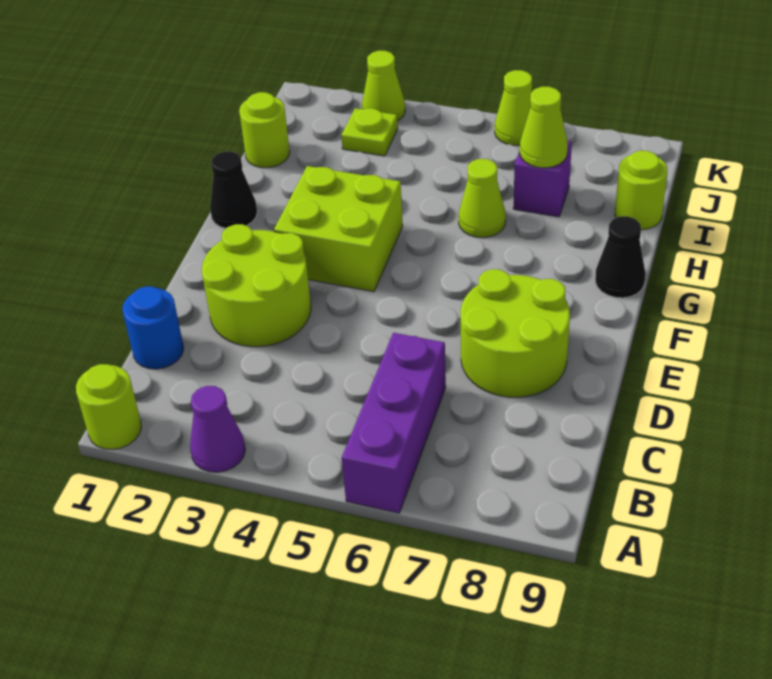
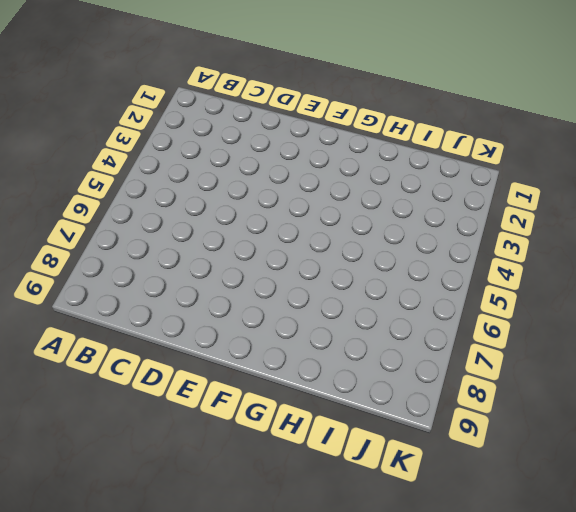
none -> lime 1x1 round brick [76,364,141,449]
none -> purple 1x1 cone [190,386,245,472]
none -> purple 1x3 brick [342,333,446,513]

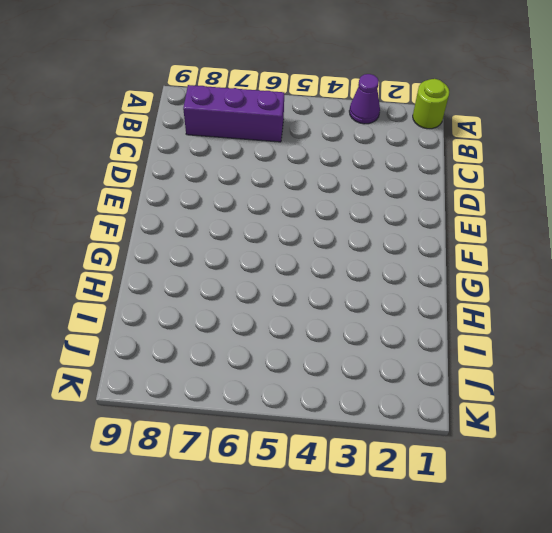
purple 1x3 brick [183,85,284,142] -> purple 1x3 brick turned to [342,333,446,513]
none -> blue 1x1 round brick [123,287,184,369]
none -> lime 2x2 round brick [202,224,311,347]
none -> lime 2x2 round brick [461,269,570,397]

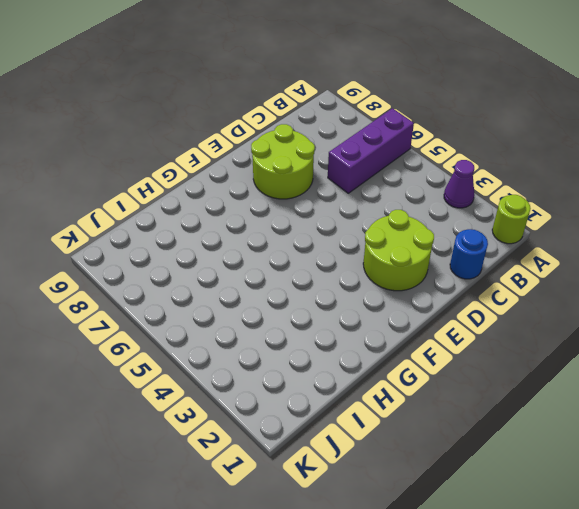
none -> lime 2x2 brick [274,166,403,292]
none -> black 1x1 cone [210,151,257,228]
none -> black 1x1 cone [595,216,645,298]

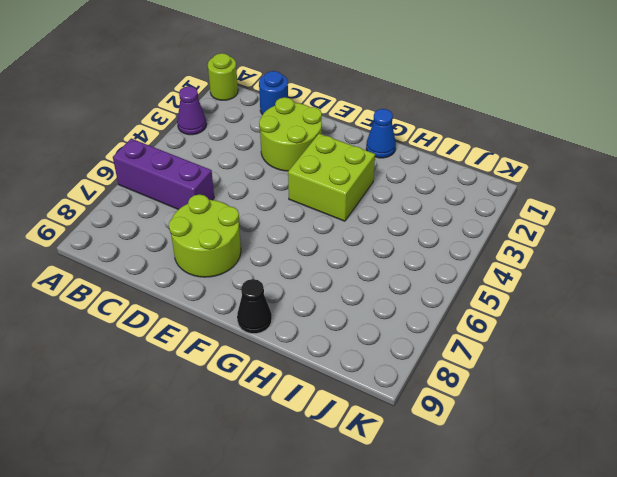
blue 1x1 cone [366,109,396,158] -> black 1x1 cone [210,151,257,228]
none -> lime 1x1 cone [459,159,506,238]
none -> lime 1x1 round brick [239,92,290,168]
none -> purple 1x1 brick [513,141,572,217]

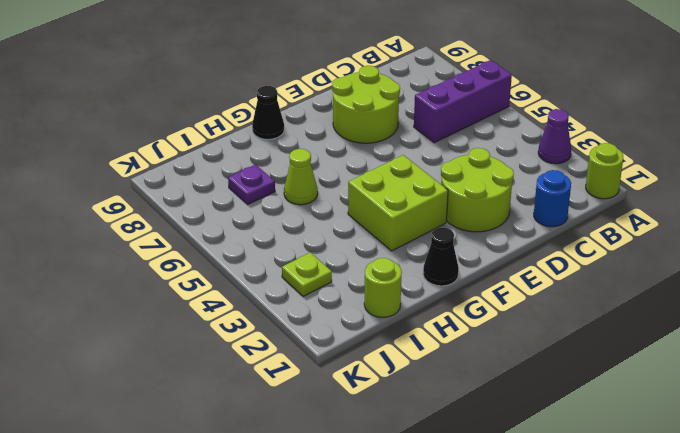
purple 1x1 plate [228,165,275,204] -> purple 1x1 brick [513,141,572,217]
none -> lime 1x1 round brick [615,151,667,230]
none -> lime 1x1 cone [362,51,405,121]
none -> lime 1x1 cone [495,70,532,146]

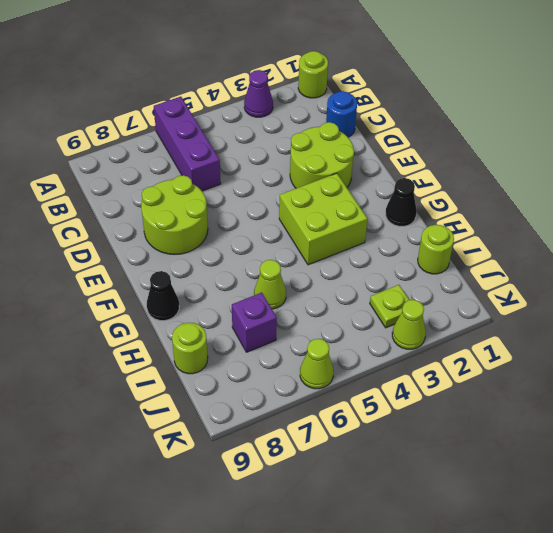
none -> lime 1x1 cone [520,87,568,168]

